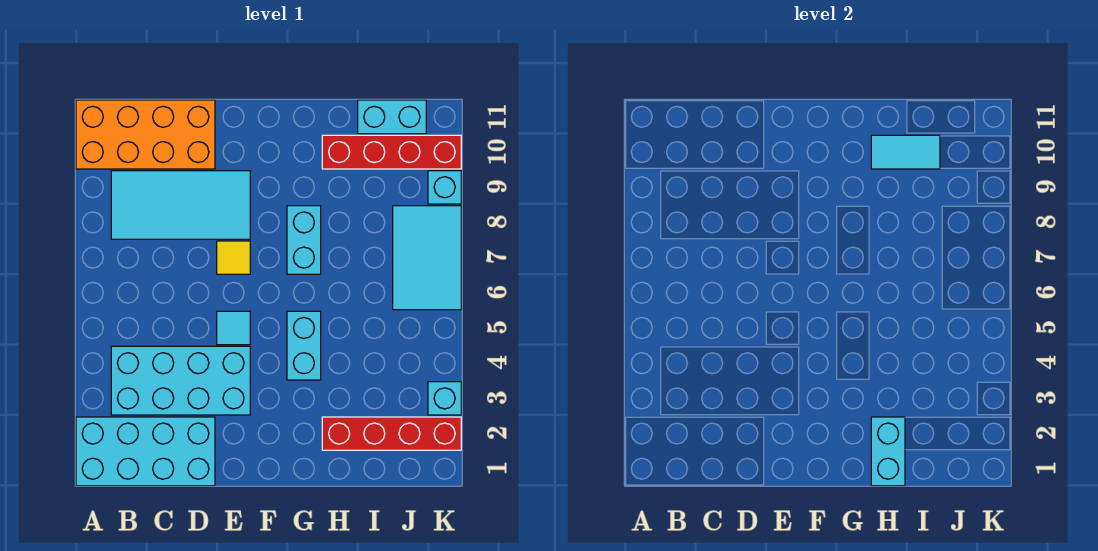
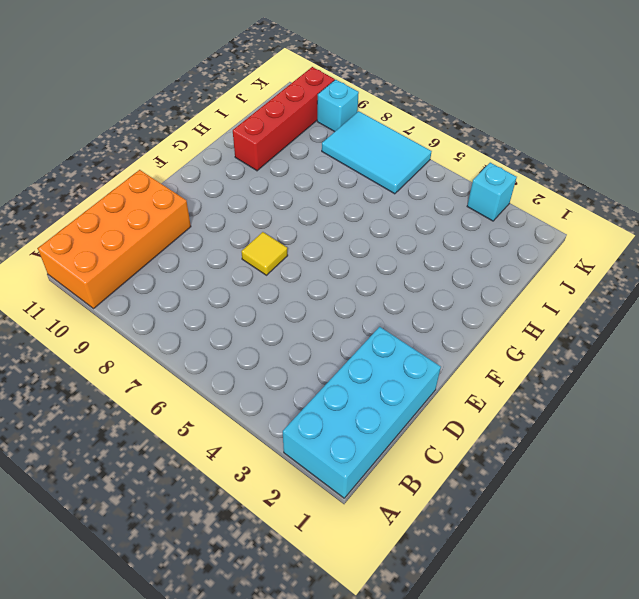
none -> cyan 2x4 brick [111,346,250,415]
none -> cyan 2x4 tile [111,171,250,239]
none -> cyan 1x1 tile [217,311,250,345]

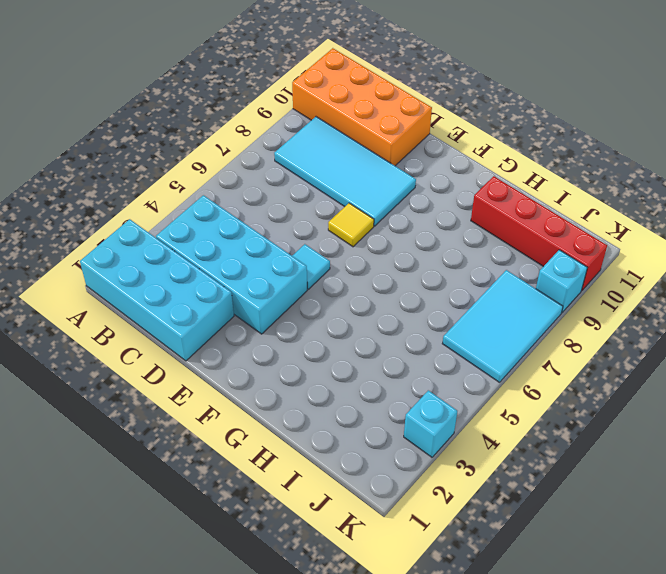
none -> cyan 1x2 brick [287,311,321,380]
none -> cyan 1x2 brick [287,206,321,274]
none -> red 1x4 brick [322,417,461,450]

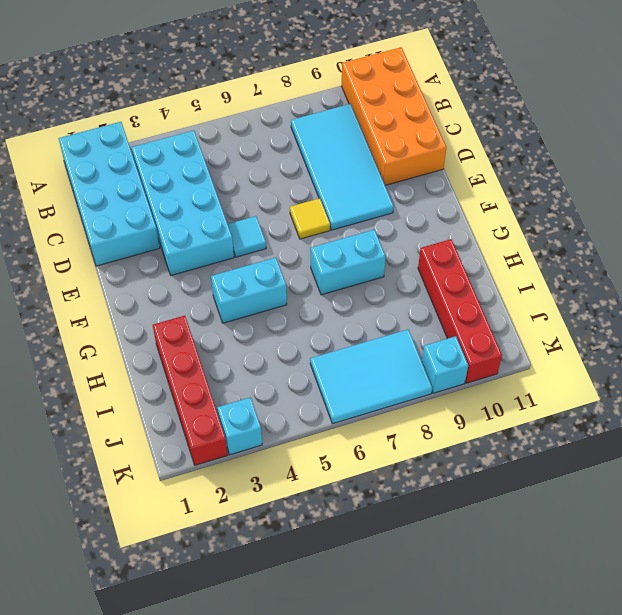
none -> cyan 1x2 brick [358,100,426,134]
none -> cyan 1x2 brick [871,417,905,486]
none -> cyan 1x2 tile [871,135,940,169]

